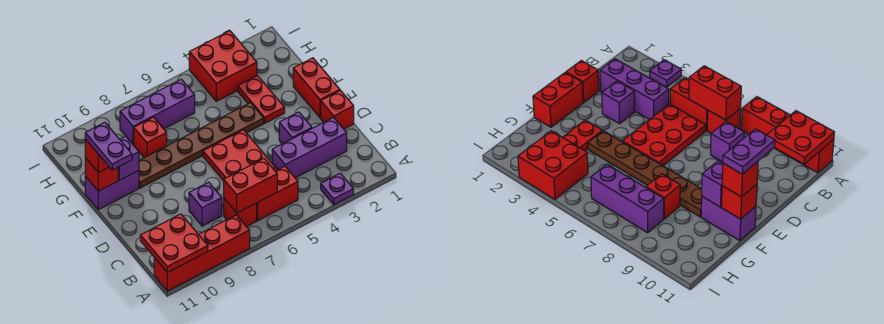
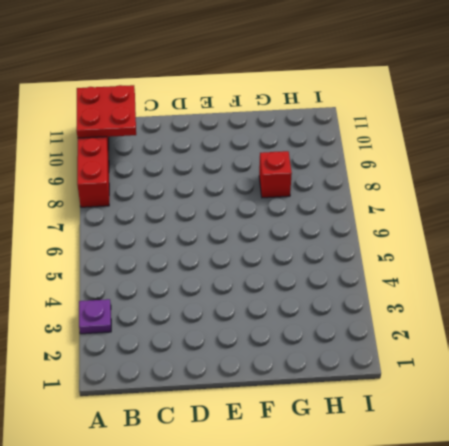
none -> red 1x2 brick [257,166,298,221]
none -> red 1x1 brick [224,199,257,227]
none -> purple 1x3 brick [272,118,347,178]

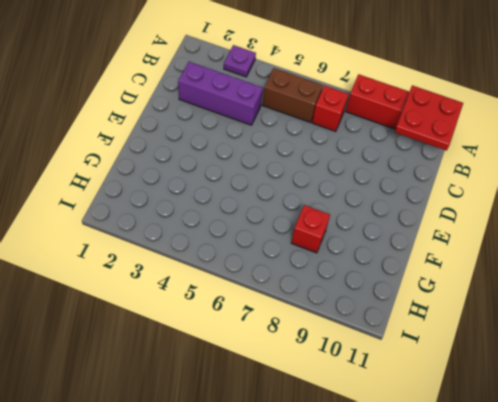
brown 1x2 brick [263,68,323,123] -> red 1x2 brick [257,166,298,221]
none -> red 2x3 plate [203,130,277,181]
none -> purple 1x1 brick [189,182,222,226]
none -> red 1x1 brick [321,90,354,129]

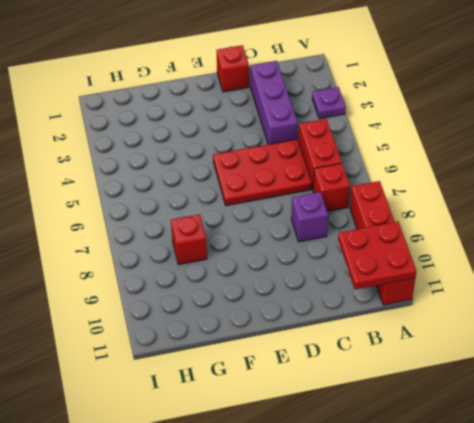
none -> purple 1x1 brick [279,112,312,144]
none -> red 1x2 brick [293,58,340,118]
none -> red 1x2 plate [238,76,285,123]

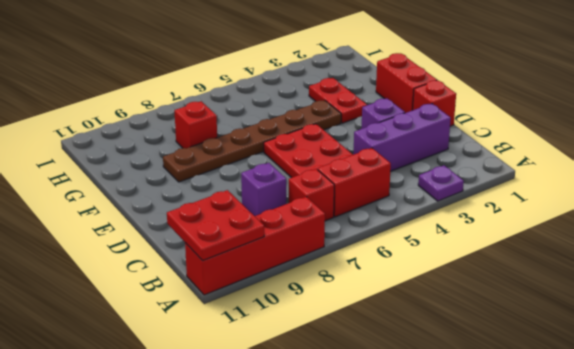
none -> purple 1x2 brick [85,170,139,210]
none -> red 2x2 brick [189,31,257,101]
none -> purple 1x3 brick [120,79,195,145]

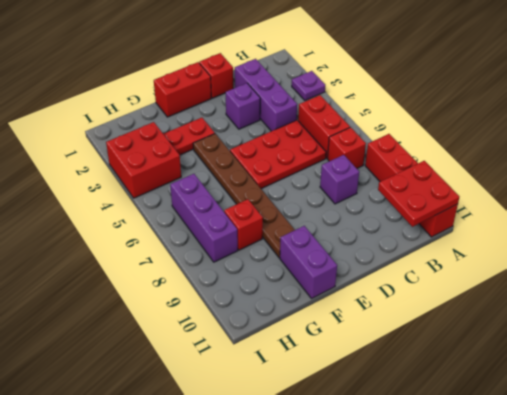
none -> red 1x2 brick [224,159,277,213]
none -> purple 1x1 brick [118,136,139,180]
none -> red 1x1 brick [85,158,118,191]

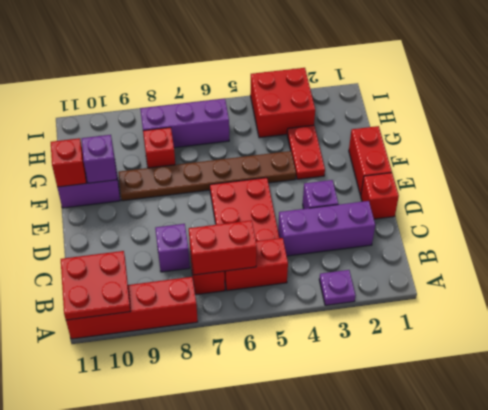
none -> red 1x1 brick [85,139,109,173]
none -> purple 1x2 plate [85,122,132,170]

